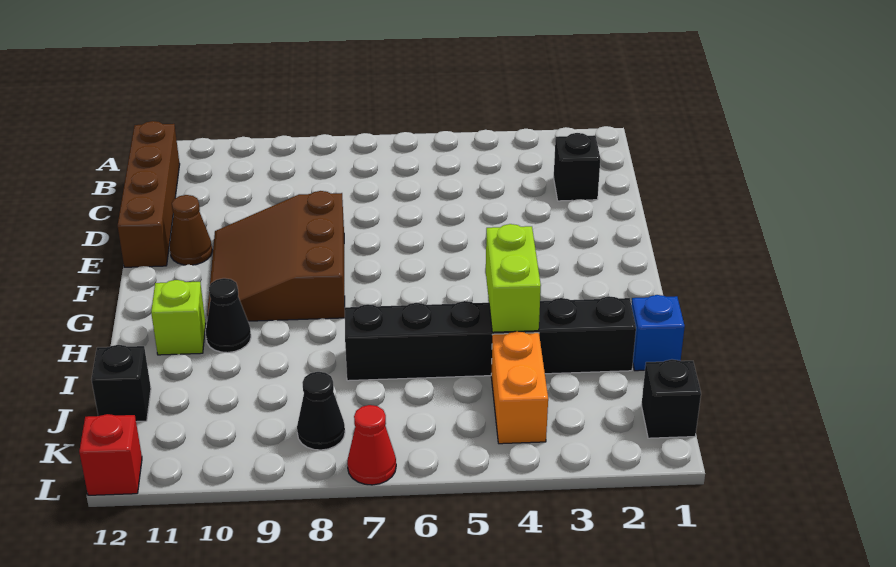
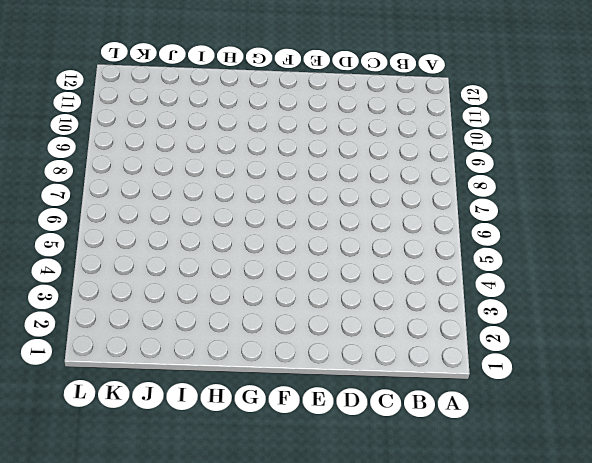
none -> brown 1x4 brick [118,121,180,267]
none -> black 1x1 brick [554,133,600,201]
none -> brown 3x3 slope [207,191,345,321]

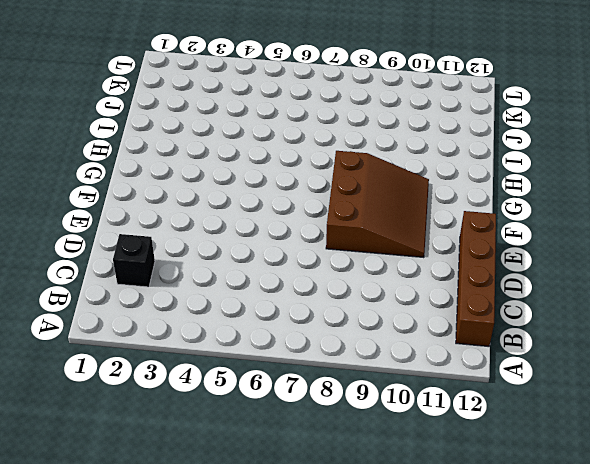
none -> brown 1x1 cone [170,195,212,265]
none -> black 1x1 cone [206,278,251,353]
none -> lime 1x1 brick [151,280,206,355]

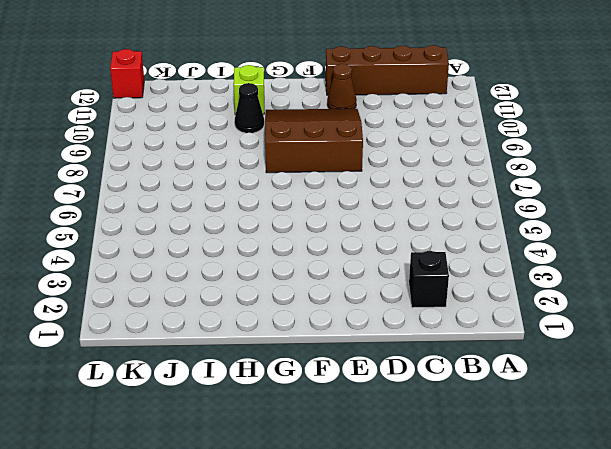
none -> blue 1x1 brick [631,295,685,371]
none -> black 1x6 brick [345,296,636,381]
none -> orange 1x2 brick [491,331,548,444]

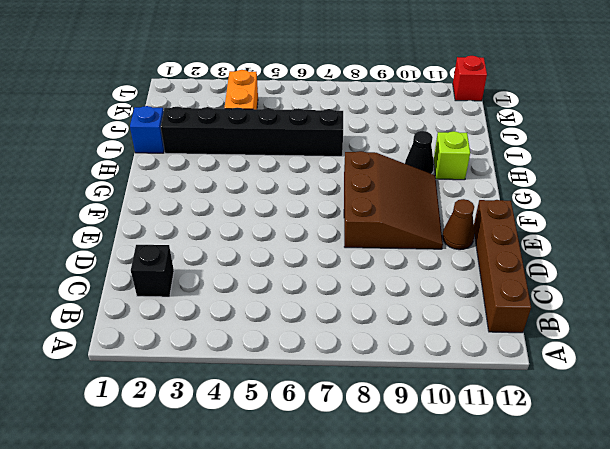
none -> black 1x1 brick [91,345,151,422]
none -> black 1x1 brick [641,359,701,438]
none -> black 1x1 cone [297,372,345,450]

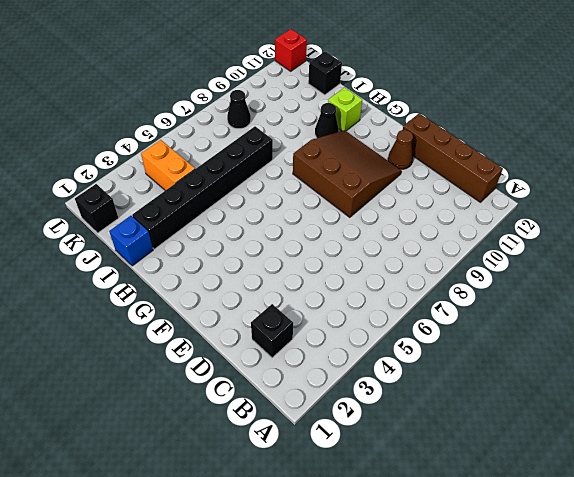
none -> red 1x1 cone [347,405,396,485]
none -> lime 1x2 brick [486,224,541,332]

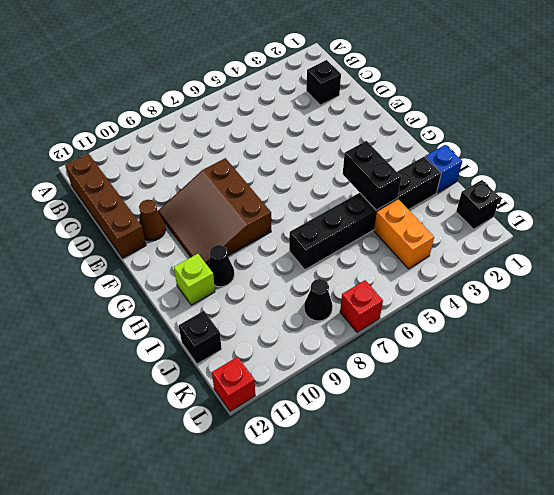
black 1x2 brick [343,141,401,210] -> lime 1x2 brick [486,224,541,332]
red 1x1 brick [340,280,383,332] -> red 1x1 cone [347,405,396,485]

